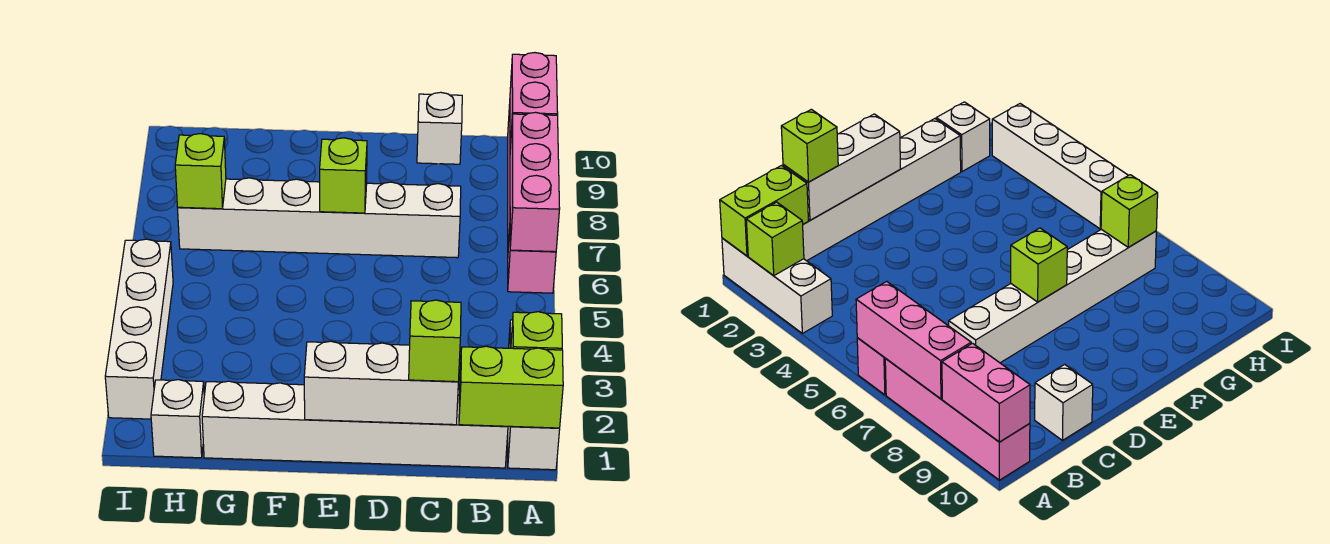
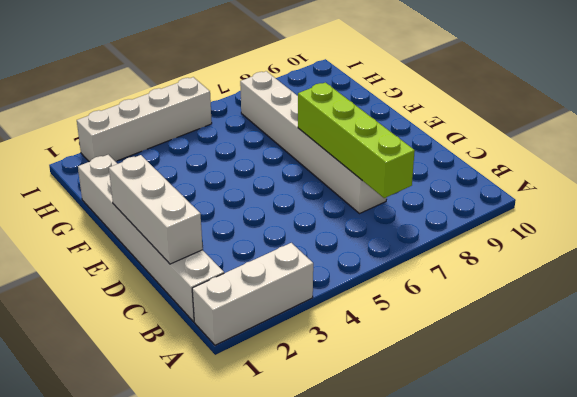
lime 1x4 brick [298,83,415,198] -> lime 1x1 brick [320,138,367,213]
none -> pink 1x1 brick [508,230,556,293]
none -> pink 1x4 brick [885,359,1030,480]
none -> white 1x1 brick [417,92,462,164]

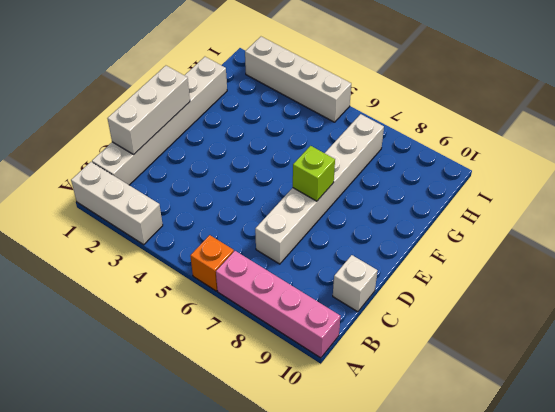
orange 1x1 brick [190,235,234,291] -> pink 1x1 brick [508,230,556,293]
none -> white 1x1 brick [151,380,204,458]
none -> lime 1x2 brick [459,346,563,428]
none -> lime 1x1 brick [511,312,562,350]

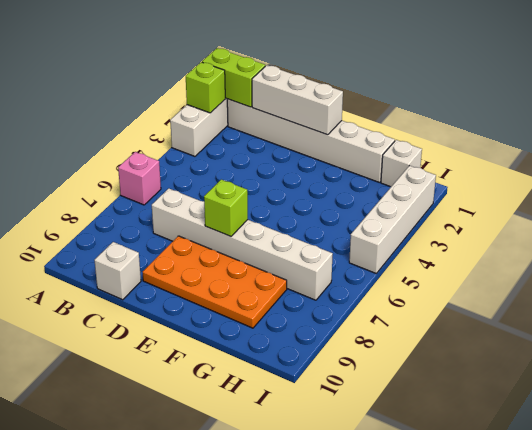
orange 2x4 plate [143,236,287,328] -> none
none -> pink 1x4 brick [885,359,1030,480]
none -> pink 1x3 brick [510,112,560,252]
none -> pink 1x2 brick [510,53,558,149]

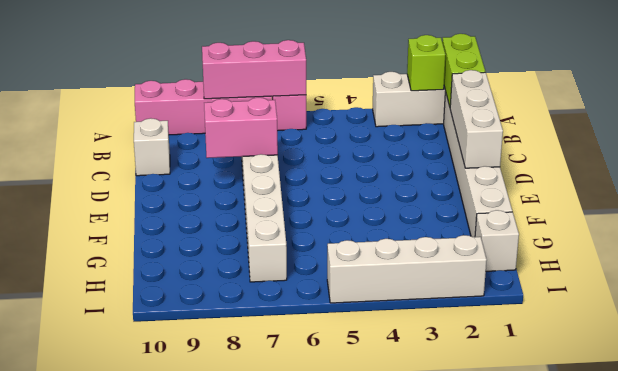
pink 1x2 brick [204,98,278,158] -> pink 1x2 brick moved to [510,53,558,149]
none -> lime 1x1 brick [320,138,367,213]
none -> lime 1x1 brick [175,134,226,209]
none -> lime 1x1 brick [409,300,461,382]

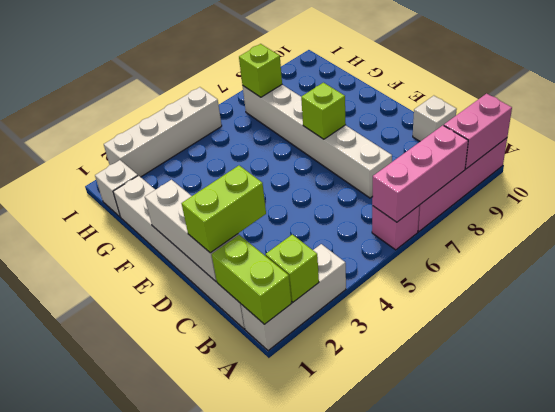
lime 1x2 brick [182,166,266,253] -> lime 1x1 brick [409,300,461,382]

